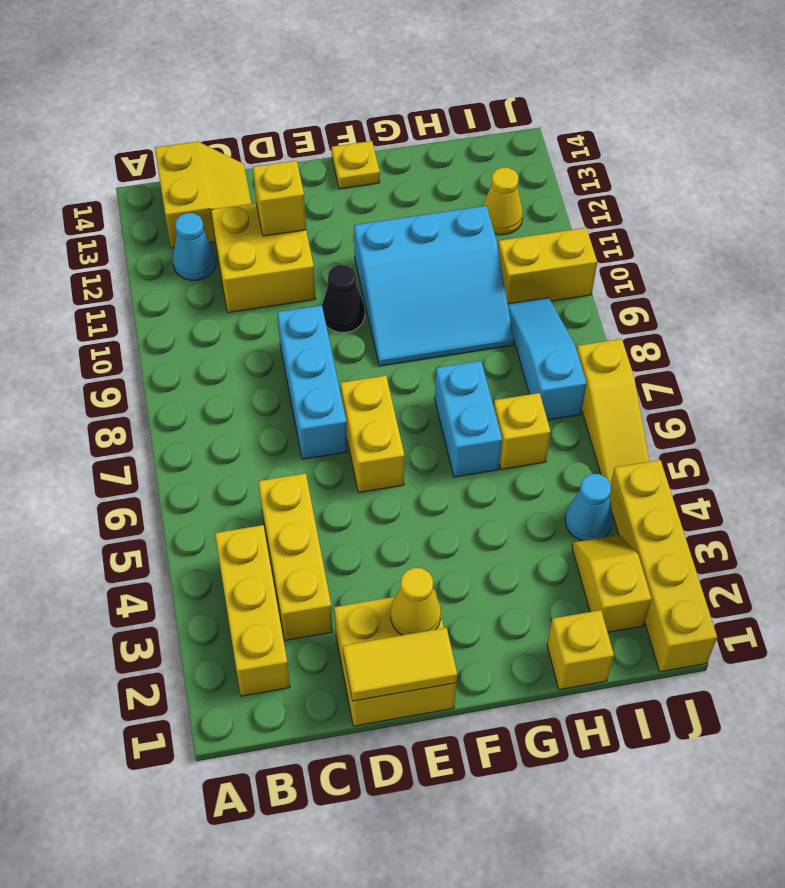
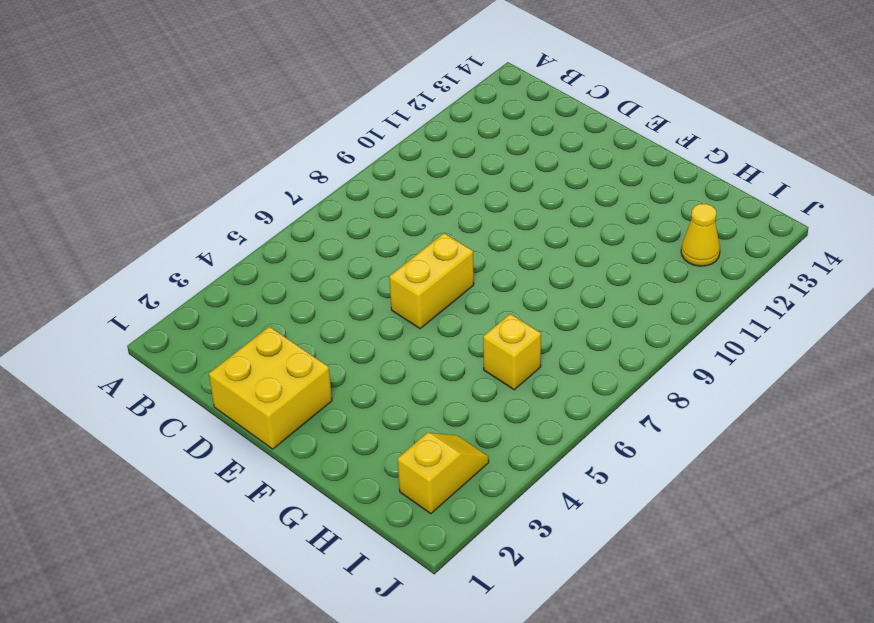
none -> yellow 1x3 brick [215,525,290,696]
none -> cyan 1x1 cone [173,213,216,280]
none -> yellow 2x2 slope [155,141,252,248]

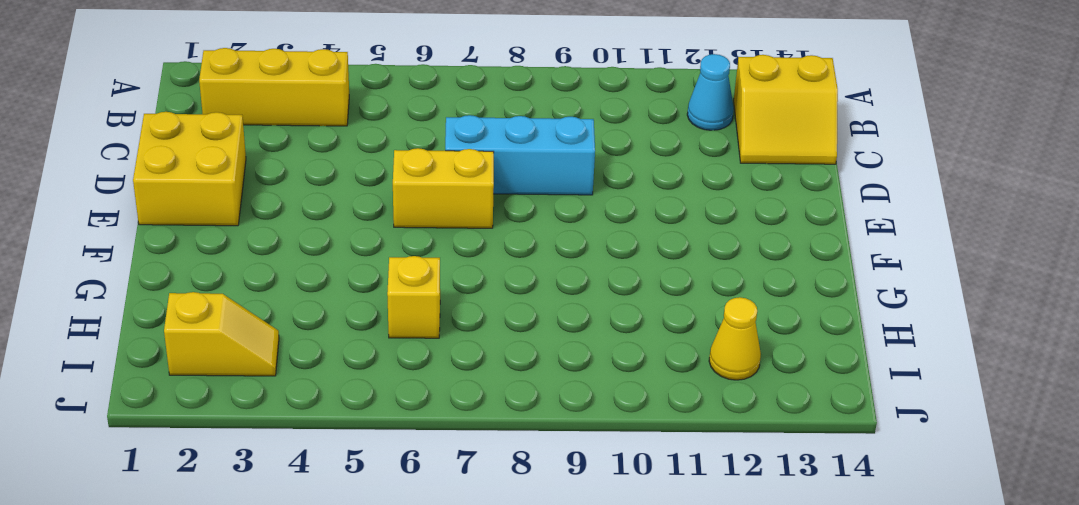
none -> yellow 1x3 brick [258,473,333,640]
none -> yellow 2x2 brick [211,203,316,313]
none -> black 1x1 cone [322,265,365,333]

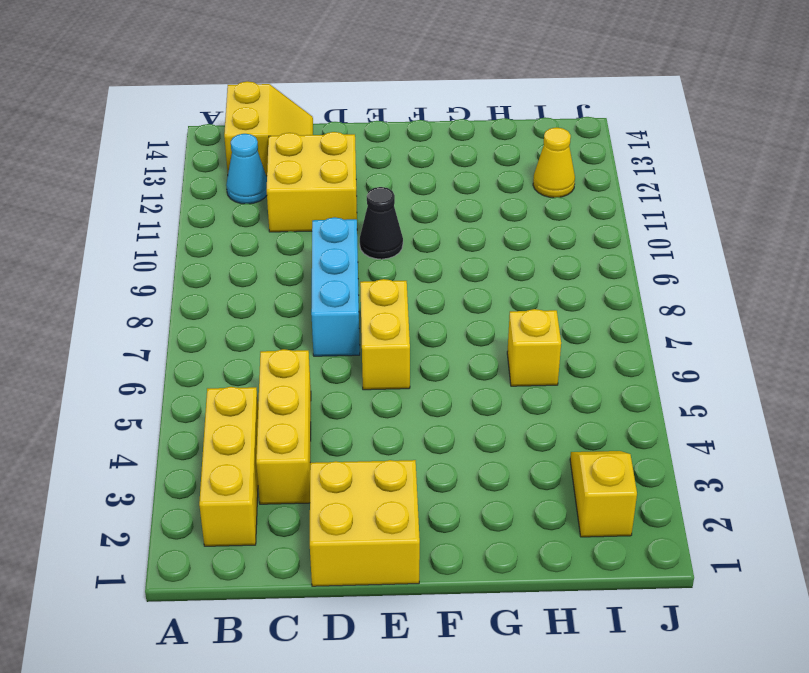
none -> cyan 3x3 slope [354,206,514,366]
none -> yellow 1x1 plate [332,141,380,189]
none -> cyan 1x2 brick [435,361,502,477]

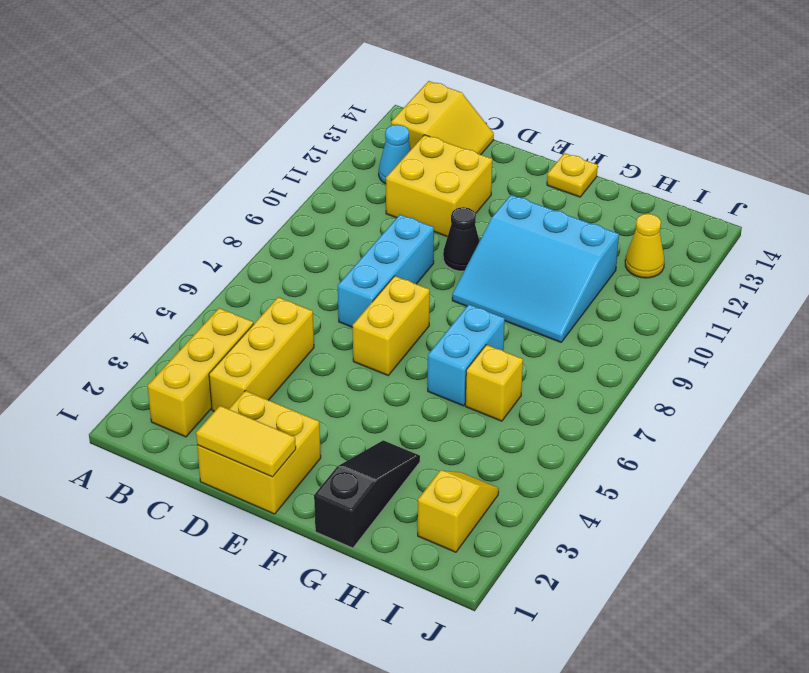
black 1x3 slope [314,440,420,548] -> none
none -> yellow 1x1 brick [547,610,614,690]
none -> cyan 1x1 cone [565,474,613,541]
none -> cyan 1x3 slope [508,298,587,420]

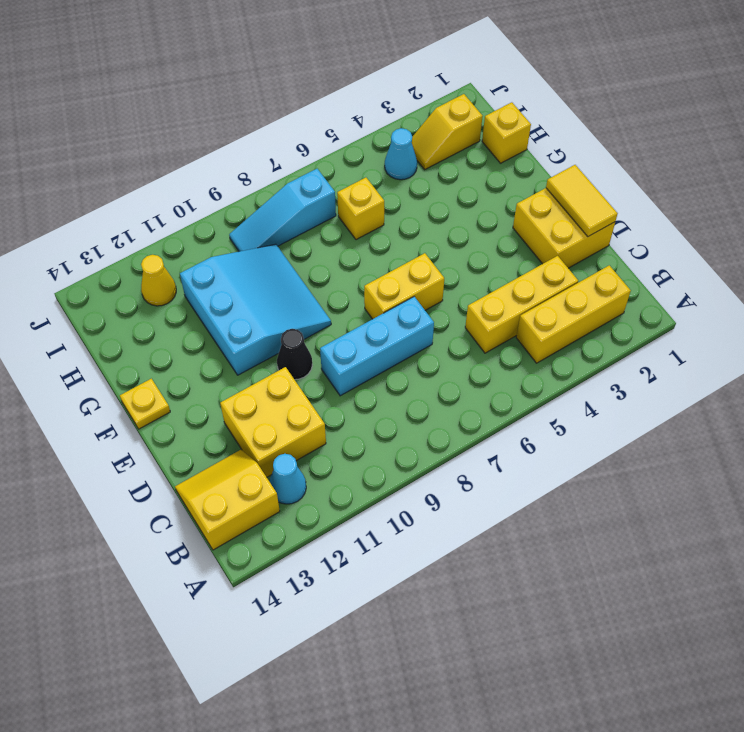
none -> cyan 1x2 brick [435,361,502,477]
none -> yellow 1x2 brick [498,228,597,304]
none -> yellow 1x4 brick [610,460,717,672]

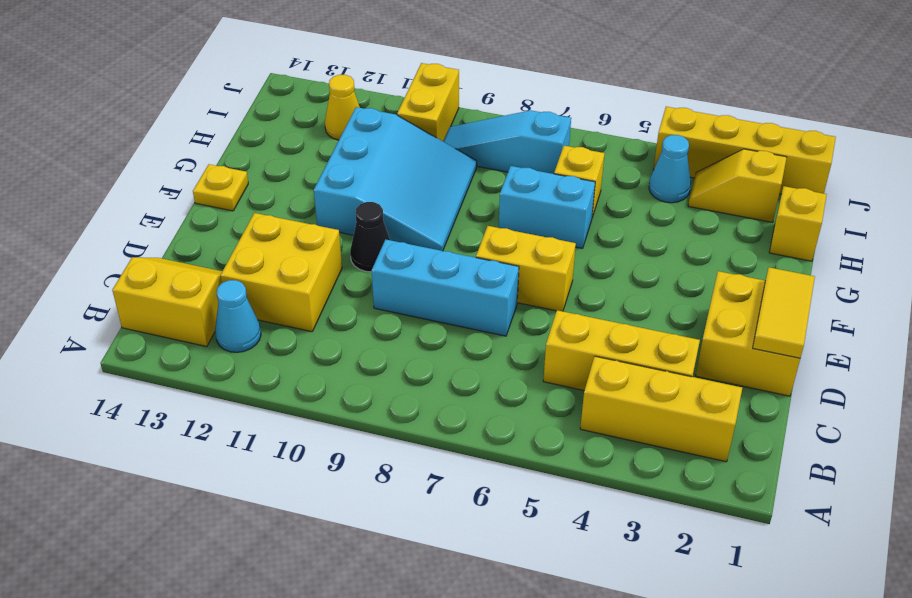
none -> yellow 1x3 slope [577,339,650,483]
none -> yellow 1x1 brick [253,160,306,236]
none -> yellow 1x1 cone [391,568,441,635]

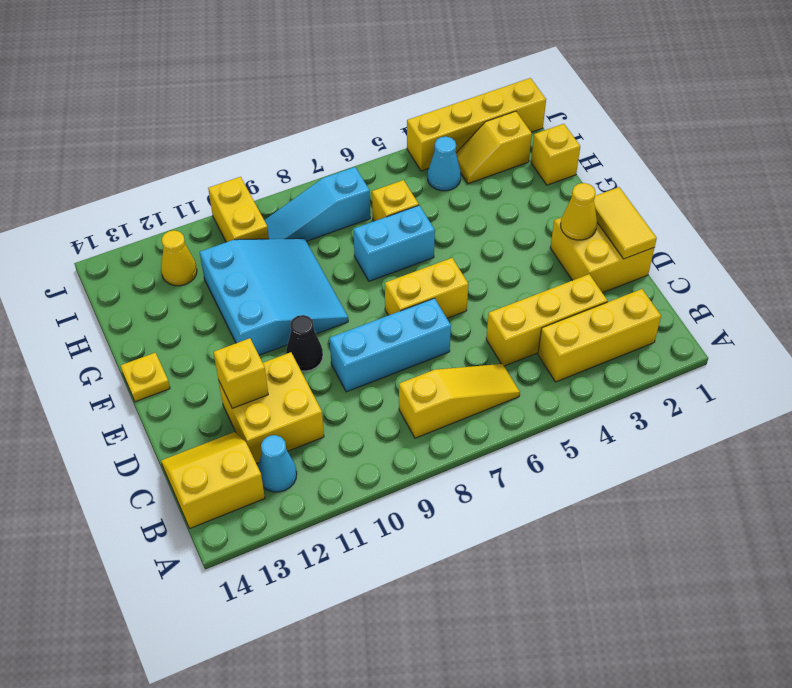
yellow 1x3 slope [399,364,520,438] -> yellow 1x3 slope moved to [577,339,650,483]

